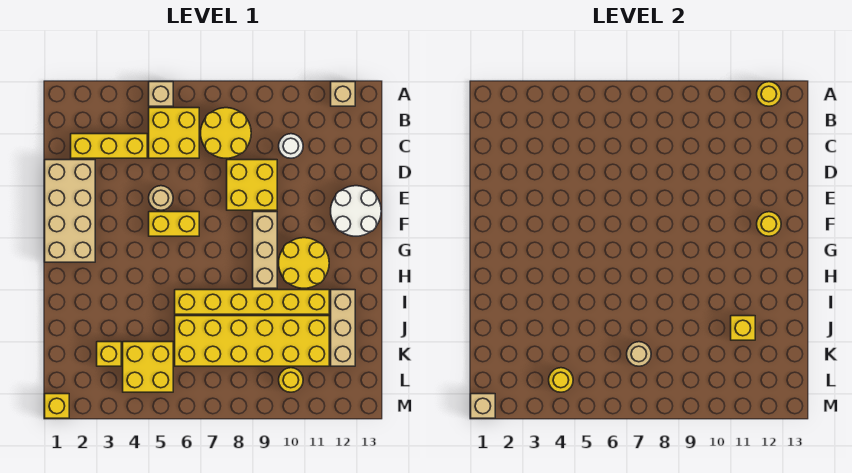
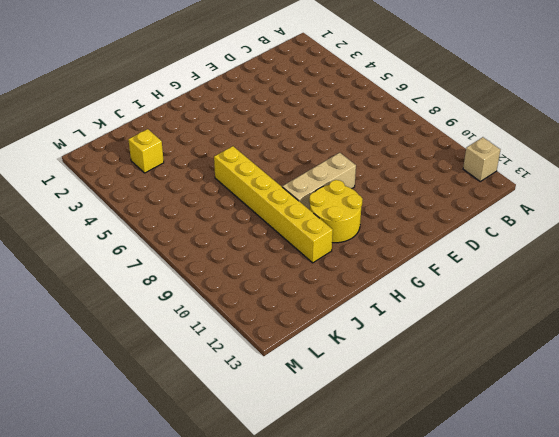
none -> tan 1x1 brick [149,82,173,106]
none -> yellow 2x2 brick [149,108,199,158]
none -> yellow 2x2 round brick [201,108,251,158]

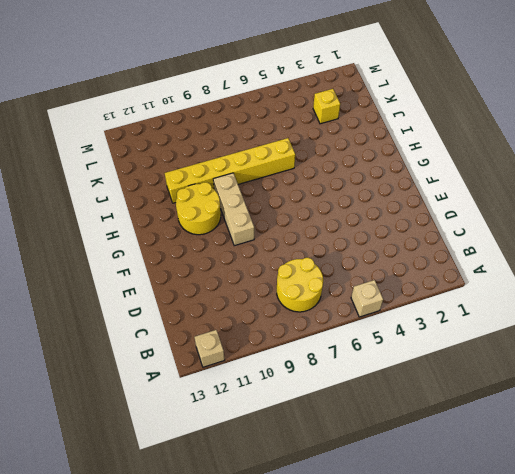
none -> yellow 2x2 brick [149,108,199,158]
none -> yellow 1x3 brick [71,134,147,158]
none -> white 1x1 round brick [279,134,303,158]

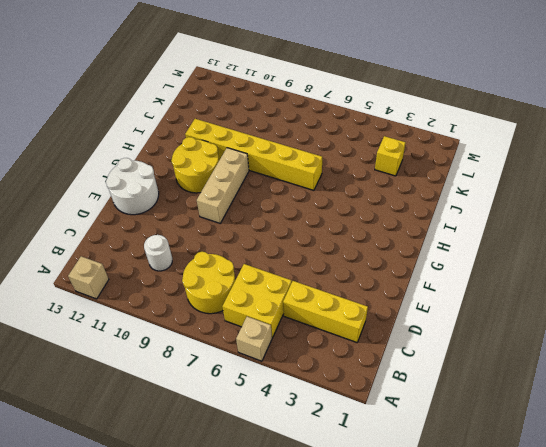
none -> tan 2x4 brick [45,160,95,262]
none -> yellow 2x2 brick [227,160,277,210]
none -> tan 1x1 round brick [149,186,173,210]

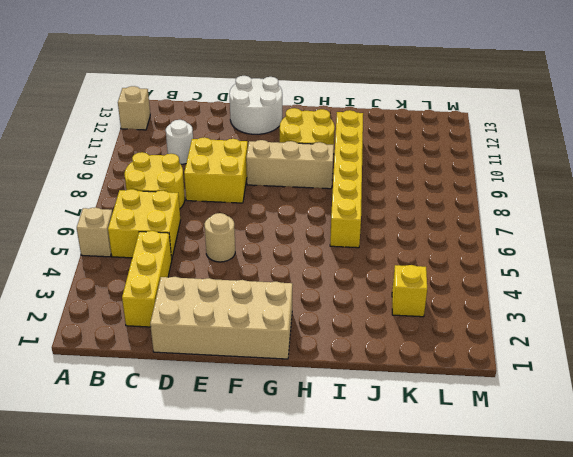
none -> yellow 1x2 brick [149,212,199,236]
none -> tan 1x3 brick [331,290,355,366]
none -> yellow 2x6 brick [175,316,329,366]

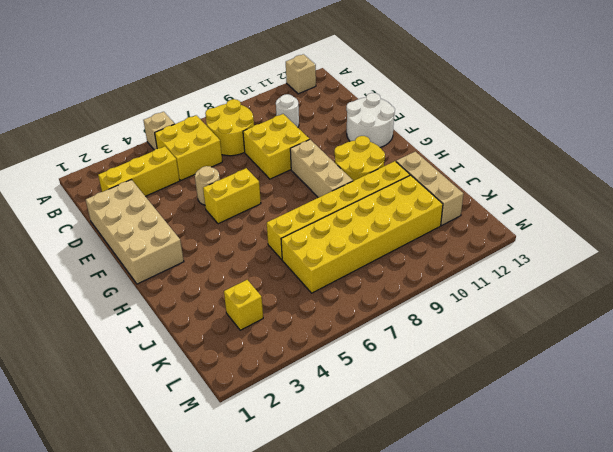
none -> yellow 2x2 brick [123,342,173,392]
none -> yellow 1x1 round brick [279,368,303,392]
none -> yellow 1x1 brick [45,394,69,418]

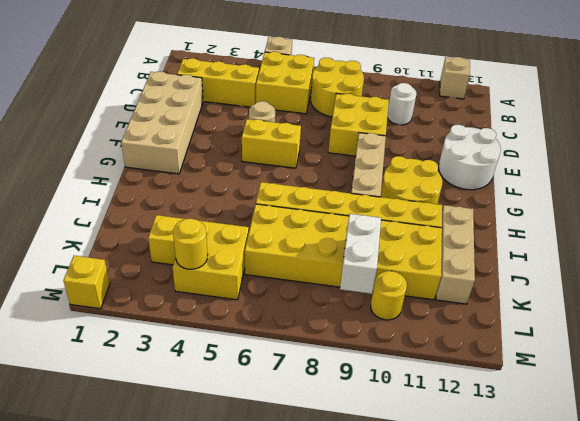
white 1x2 brick [340,214,381,294] -> none
none -> yellow 1x1 round brick [757,82,781,106]
none -> yellow 1x1 round brick [757,212,781,236]
none -> yellow 1x1 brick [731,316,755,340]

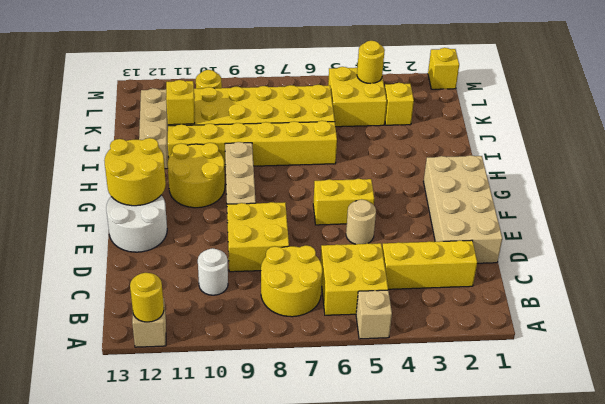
yellow 2x2 round brick [104,138,166,206] -> yellow 1x1 round brick [757,212,781,236]
none -> tan 1x1 round brick [627,342,651,366]
none -> tan 1x1 brick [471,394,495,418]

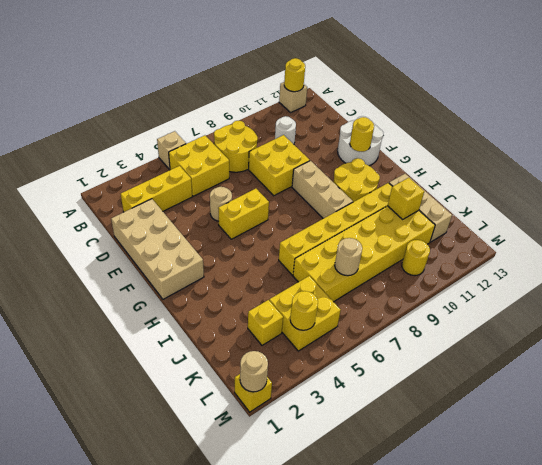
tan 1x1 round brick [240,351,268,392] -> tan 1x1 brick [471,394,495,418]

